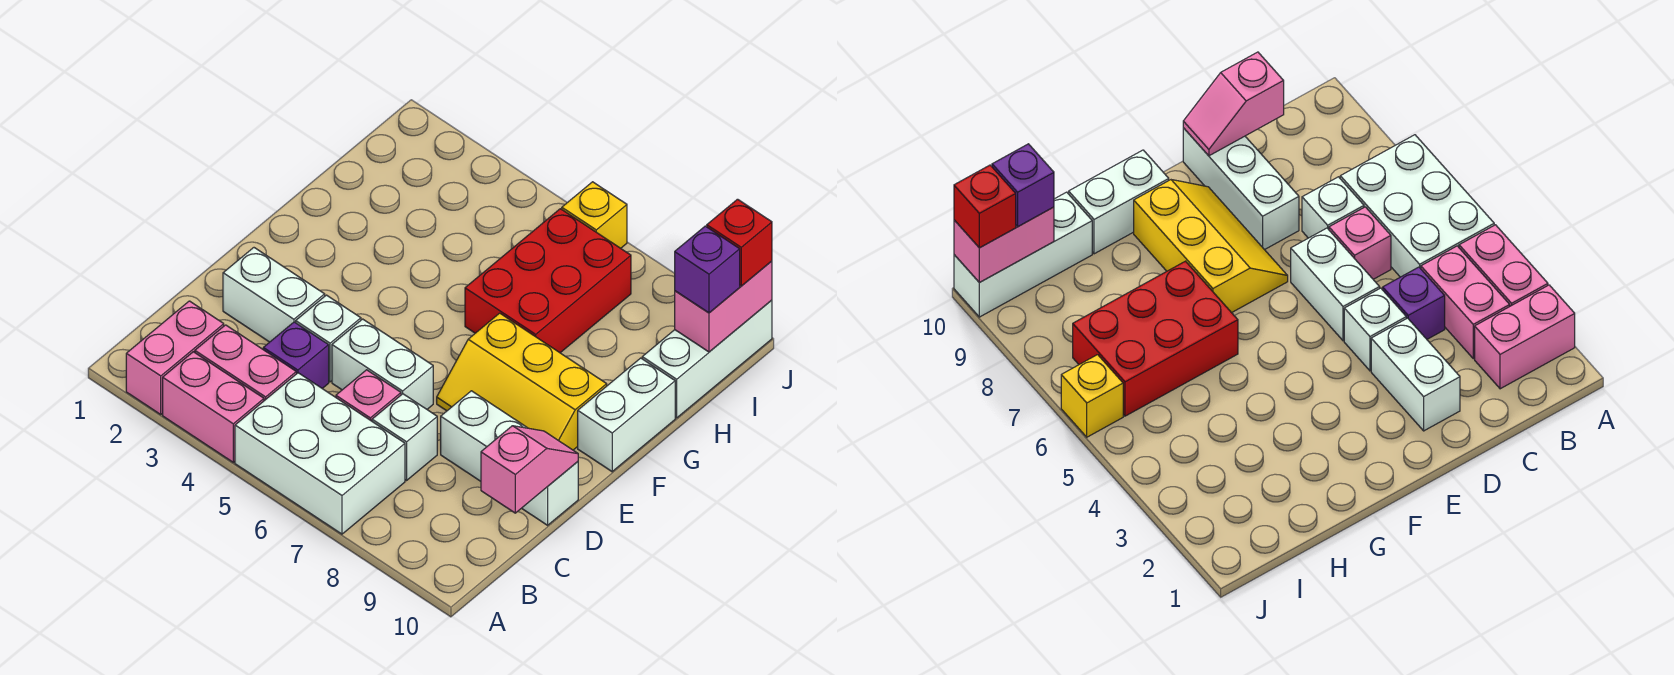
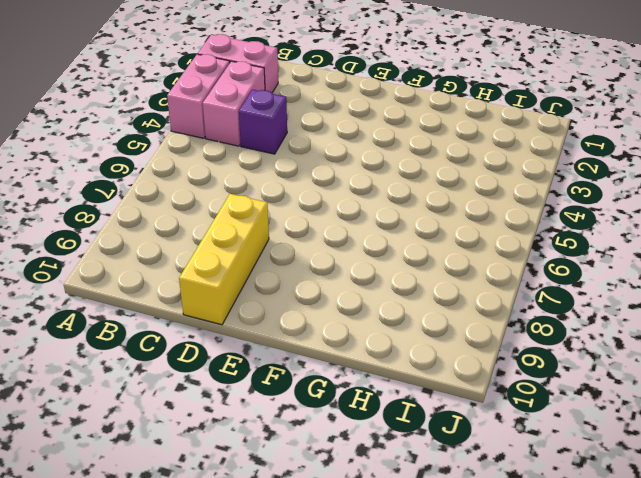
yellow 1x3 brick [179,194,269,325] -> white 1x3 brick [441,391,578,525]
none -> white 2x3 brick [235,373,405,534]
none -> pink 1x1 brick [336,370,401,421]
none -> white 1x1 brick [372,394,437,480]

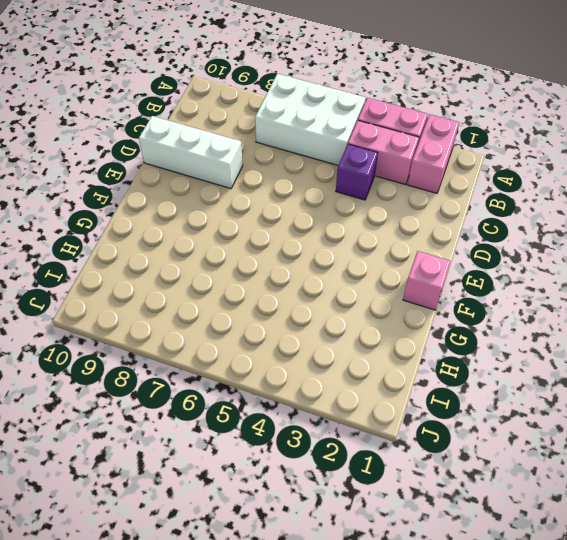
pink 1x1 brick [403,251,451,310] -> pink 1x1 brick moved to [336,370,401,421]
none -> white 1x1 brick [372,394,437,480]
none -> white 1x2 brick [223,248,325,342]
none -> white 1x1 brick [296,295,361,382]

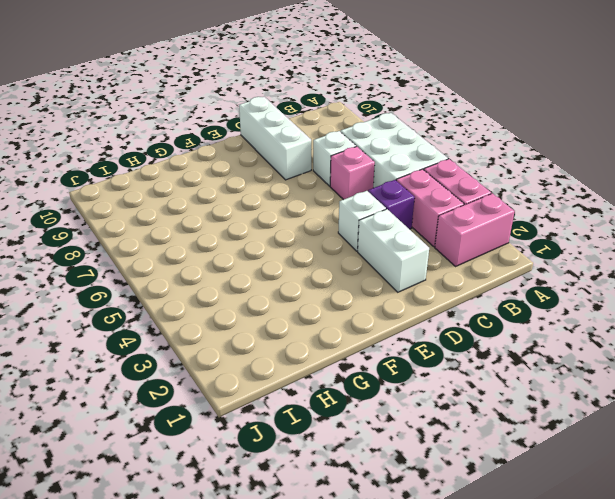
none -> white 1x2 brick [332,319,433,409]
none -> yellow 2x3 slope [437,313,607,450]
none -> white 1x2 brick [578,358,675,472]

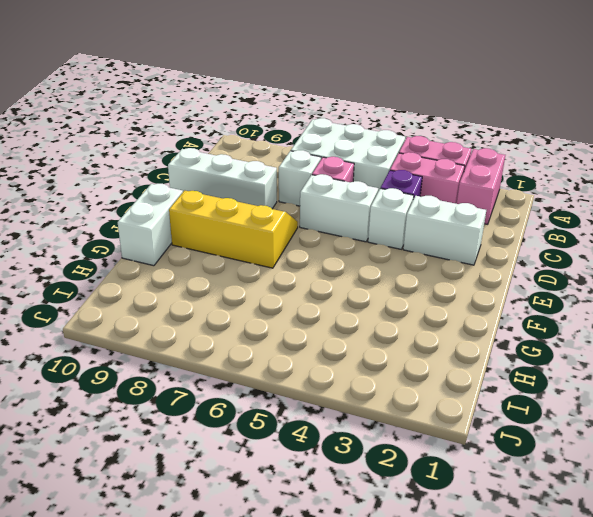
none -> red 2x3 brick [465,209,631,353]
none -> white 1x3 brick [642,300,772,418]
none -> yellow 1x1 brick [562,182,627,248]

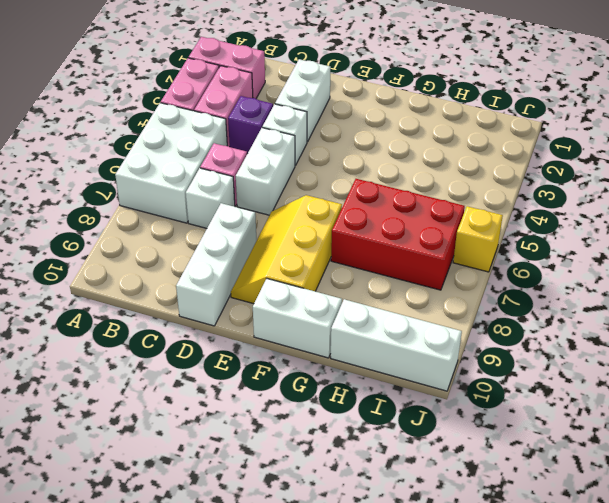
none -> pink 1x2 slope [481,426,578,513]
none -> pink 1x2 brick [675,261,772,352]
none -> purple 1x1 brick [675,226,740,313]

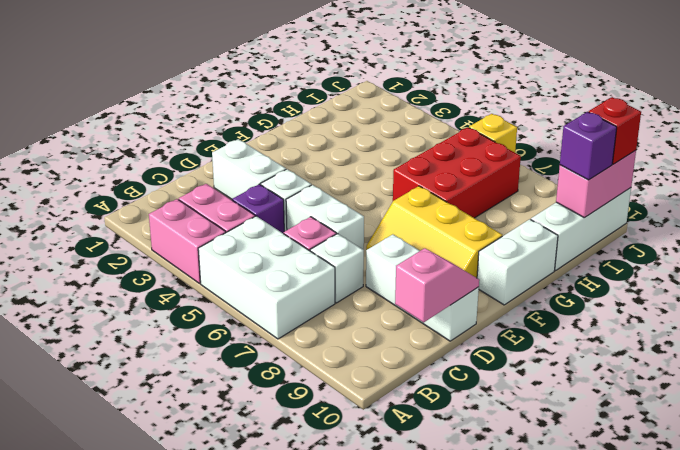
none -> pink 1x2 brick [126,301,224,414]

